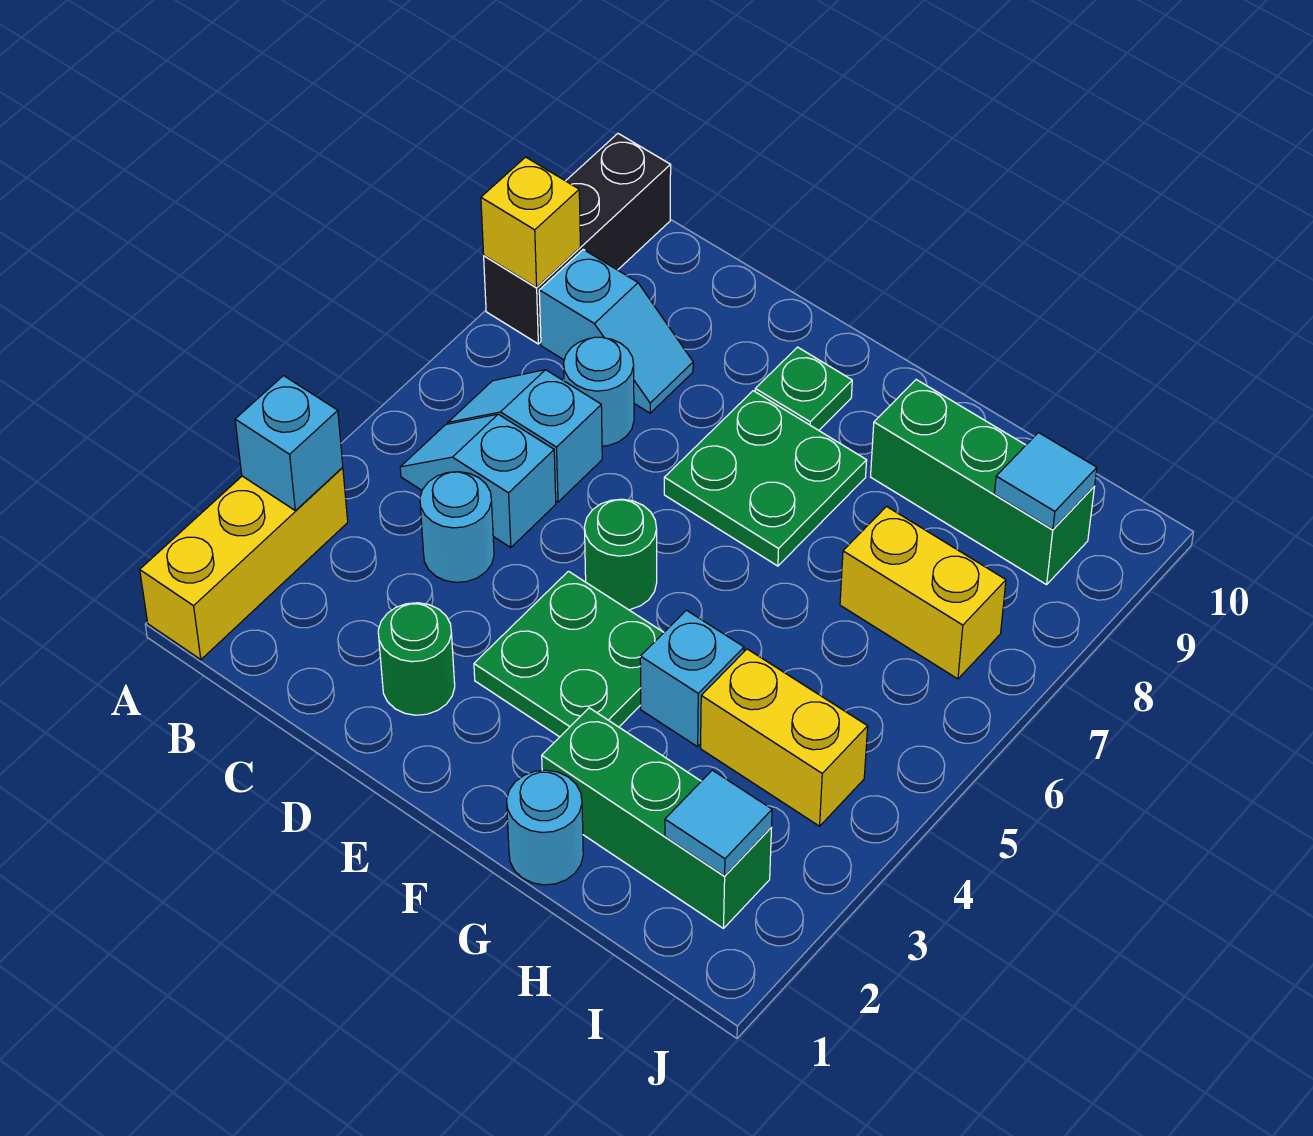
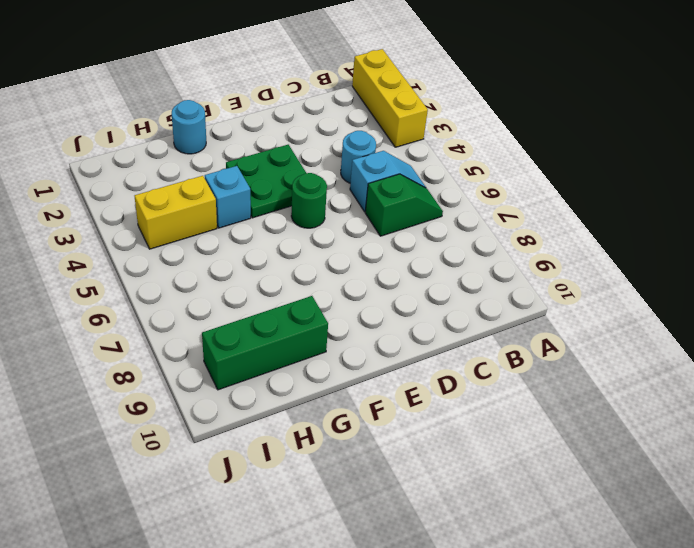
green 1x2 slope [365,174,443,236] -> cyan 1x2 slope [448,370,602,502]
none -> black 1x3 brick [484,134,671,344]
none -> cyan 1x2 slope [539,249,693,413]
none -> cyan 1x1 round brick [564,337,634,446]

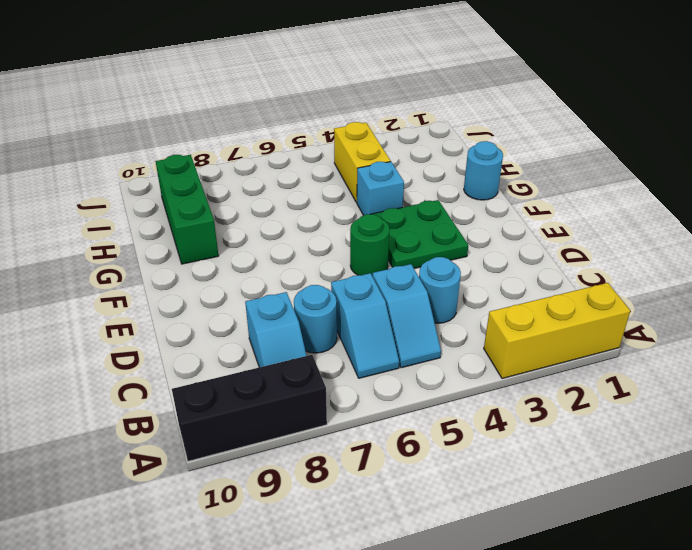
cyan 1x2 slope [245,292,307,367] -> cyan 1x2 slope turned to [539,249,693,413]
none -> green 1x1 round brick [378,603,455,715]
none -> green 2x2 plate [664,391,867,566]
none -> green 1x1 plate [755,347,852,430]

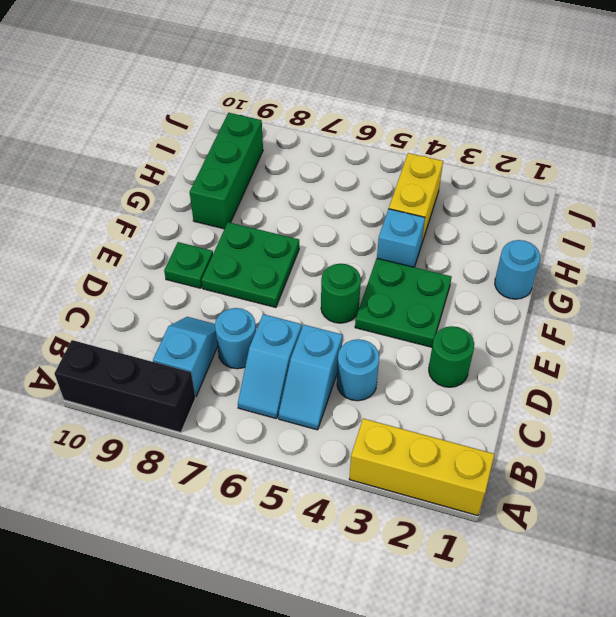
none -> green 1x3 brick [542,708,771,929]
none -> yellow 1x2 brick [840,507,1006,679]
none -> cyan 1x1 brick [235,376,343,511]

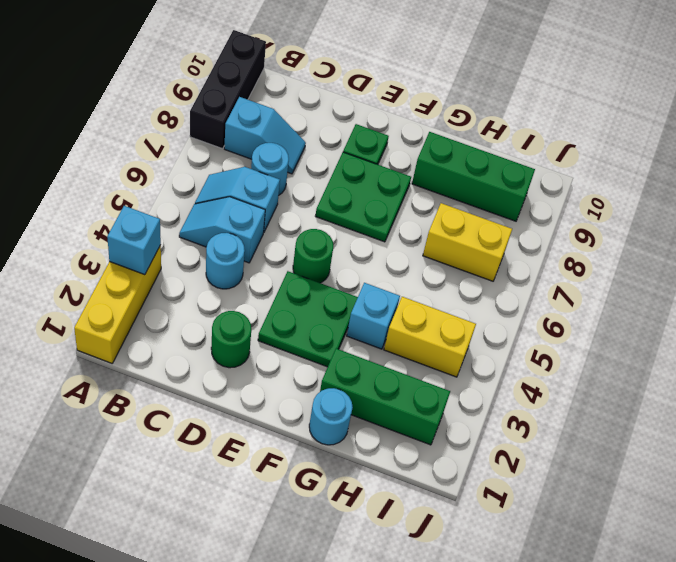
none -> yellow 1x1 brick [481,157,580,287]
none -> cyan 1x1 tile [665,770,772,876]
none -> cyan 1x1 tile [994,433,1097,530]

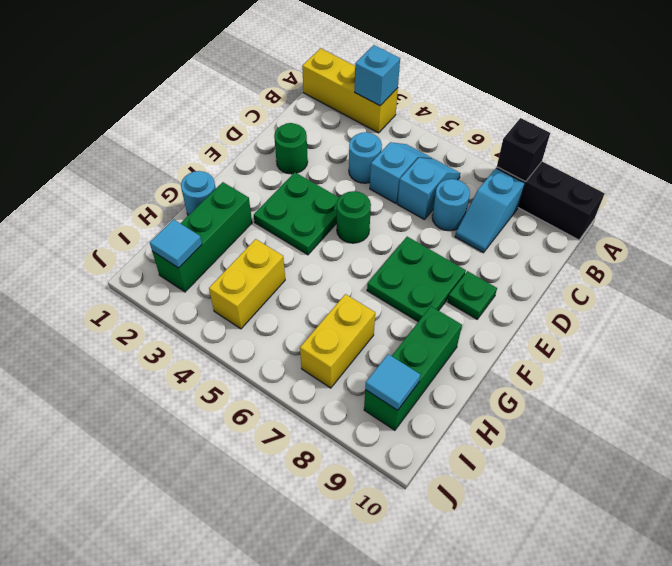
black 1x1 brick [497,118,550,182] -> yellow 1x1 brick [481,157,580,287]
none -> cyan 1x1 brick [640,610,744,747]

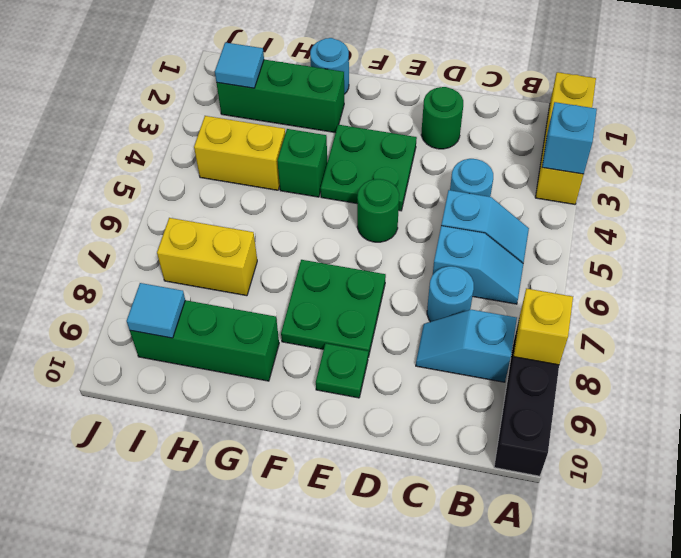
green 1x1 brick [277,129,327,197] -> cyan 1x1 brick [640,610,744,747]

